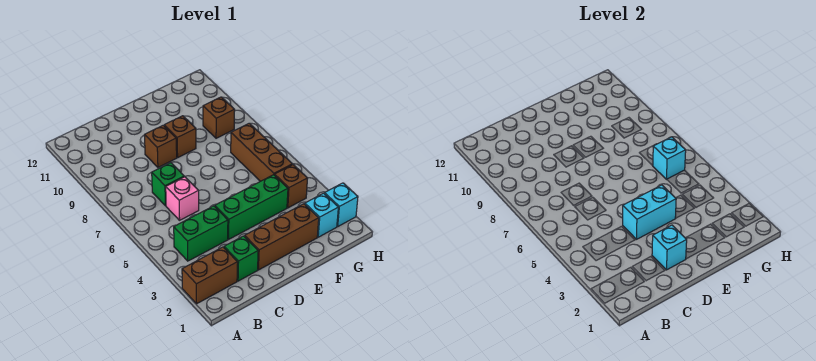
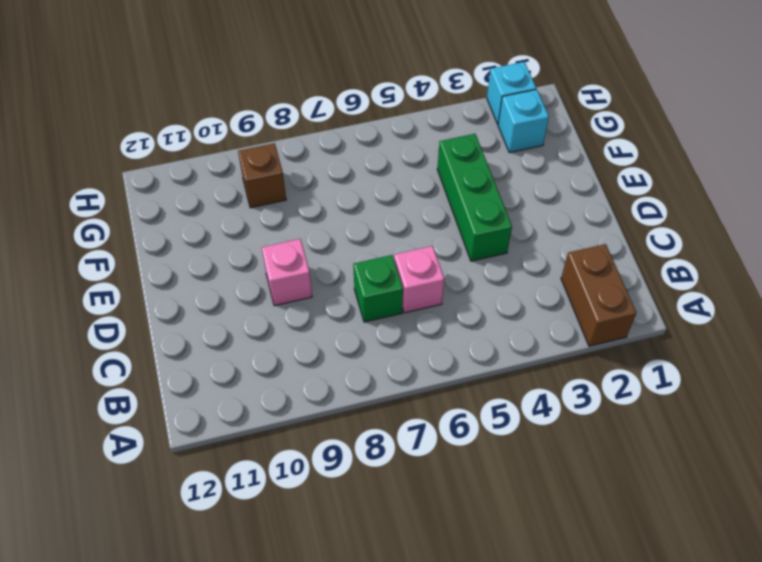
pink 1x1 brick [262,239,312,306] -> brown 1x1 brick [144,125,177,167]
none -> green 1x2 brick [174,206,228,261]
none -> green 1x1 brick [224,236,258,281]
none -> brown 1x3 brick [245,204,319,270]

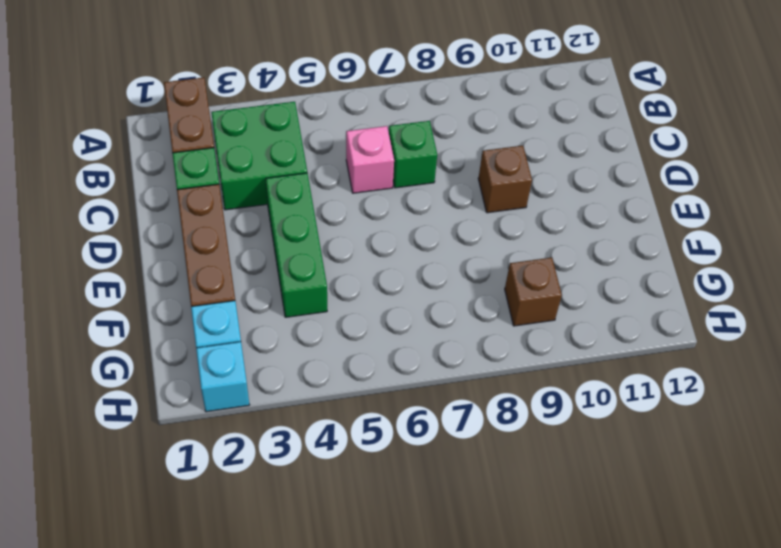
green 2x2 brick [211,102,307,210] -> green 1x2 brick [174,206,228,261]
none -> brown 1x1 brick [164,116,196,157]
none -> brown 1x1 brick [275,165,308,208]
none -> brown 1x3 brick [231,123,292,181]

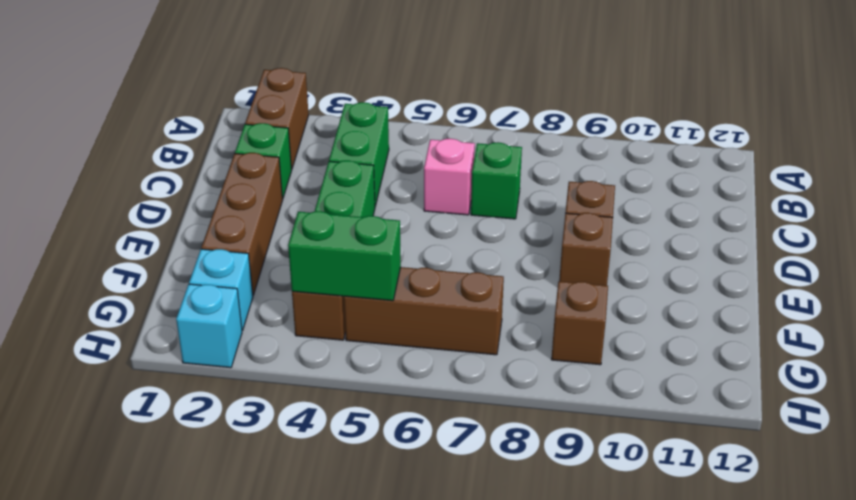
green 1x2 brick [288,211,401,301] -> none
none -> cyan 1x1 brick [652,225,687,270]
none -> cyan 1x2 brick [623,185,676,239]
none -> cyan 1x1 brick [653,137,686,179]

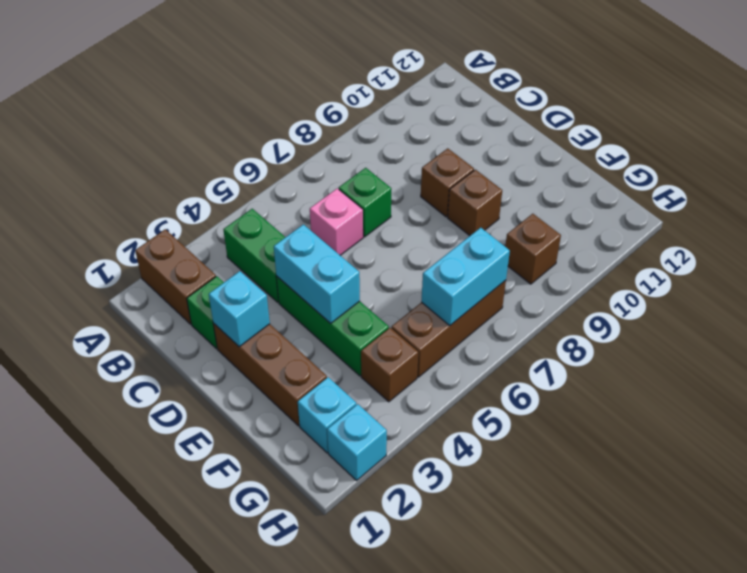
cyan 1x2 brick [421,228,510,325] -> cyan 1x1 brick [653,137,686,179]

